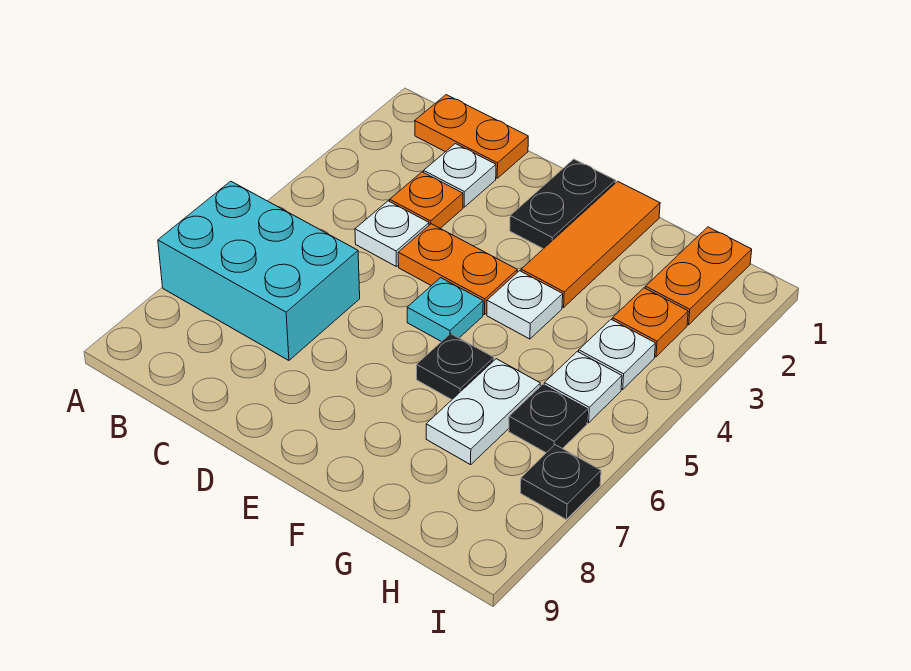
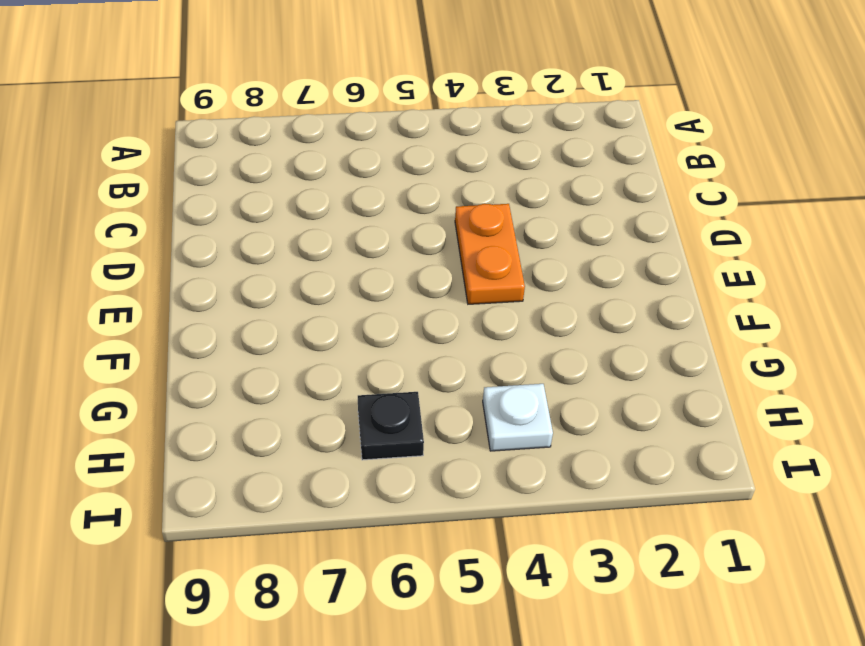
none -> cyan 2x3 brick [158,181,360,360]
none -> orange 1x2 plate [415,95,528,178]
none -> white 1x1 plate [424,144,496,207]

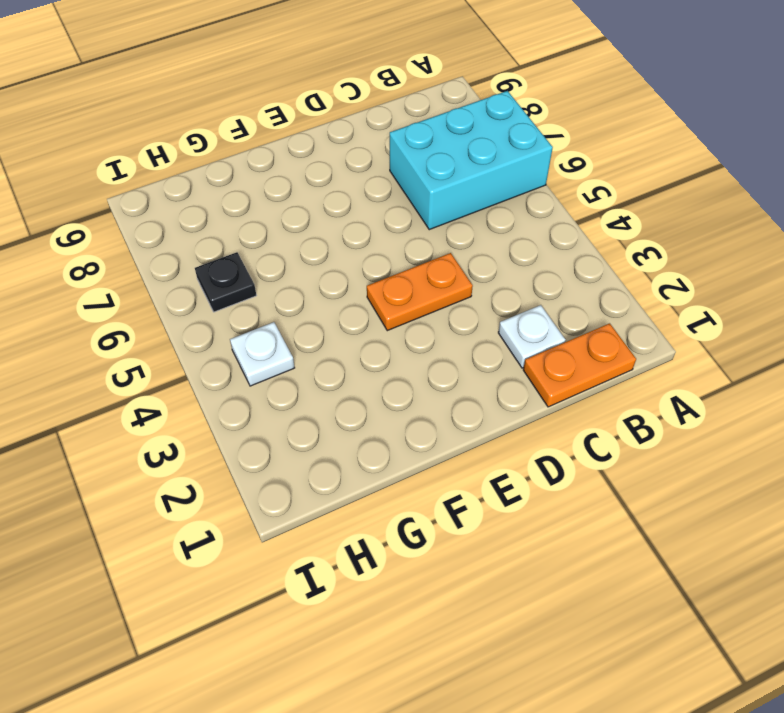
none -> orange 1x1 plate [390,172,463,228]
none -> white 1x1 plate [355,201,429,267]
none -> black 1x2 plate [510,159,616,249]

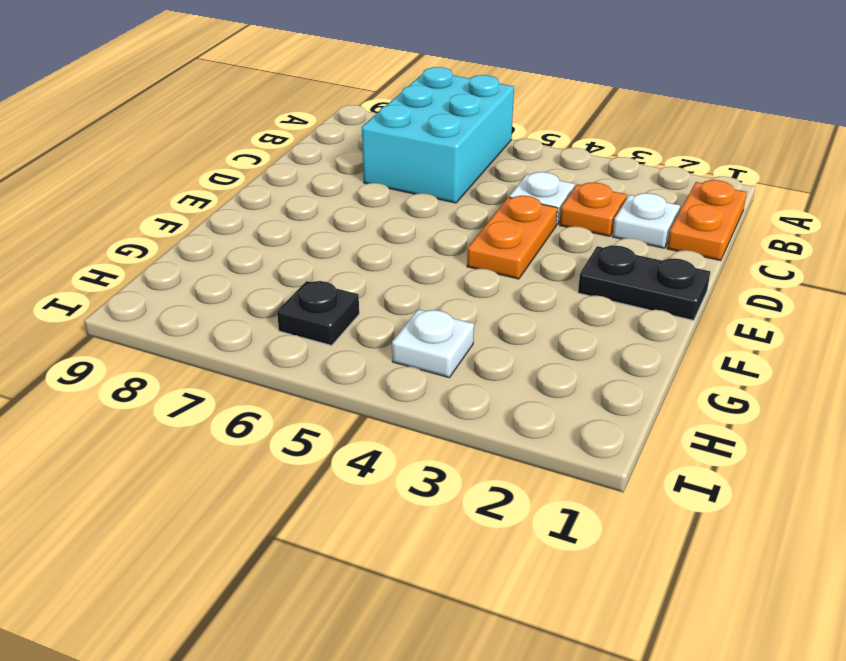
none -> cyan 1x1 plate [407,278,483,342]
none -> orange 1x3 tile [521,181,660,307]
none -> white 1x1 plate [487,271,563,339]

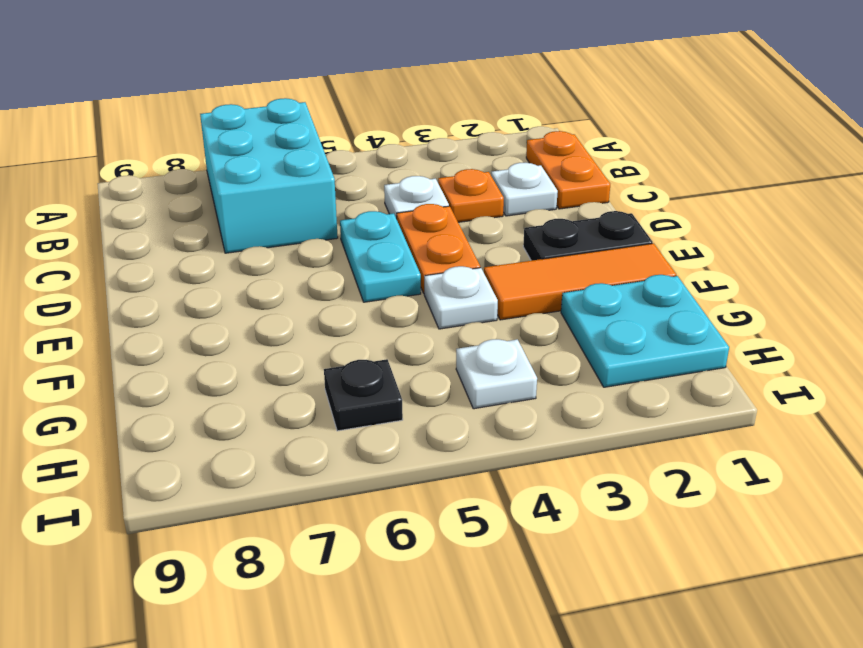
cyan 1x2 plate [340,211,421,302] -> cyan 1x1 plate [407,278,483,342]
cyan 2x2 plate [561,275,729,387] -> orange 1x2 plate [645,227,752,325]
none -> black 1x1 plate [417,334,494,400]
none -> white 1x2 plate [426,359,540,465]
none -> orange 1x1 plate [612,288,688,357]

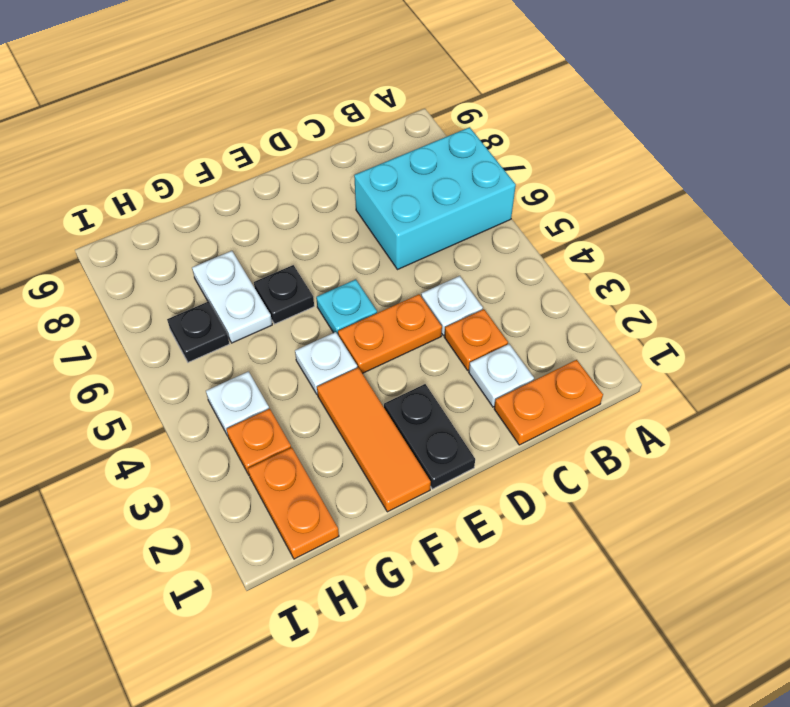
none -> white 1x1 plate [544,351,622,423]
none -> black 1x1 plate [521,445,601,520]

